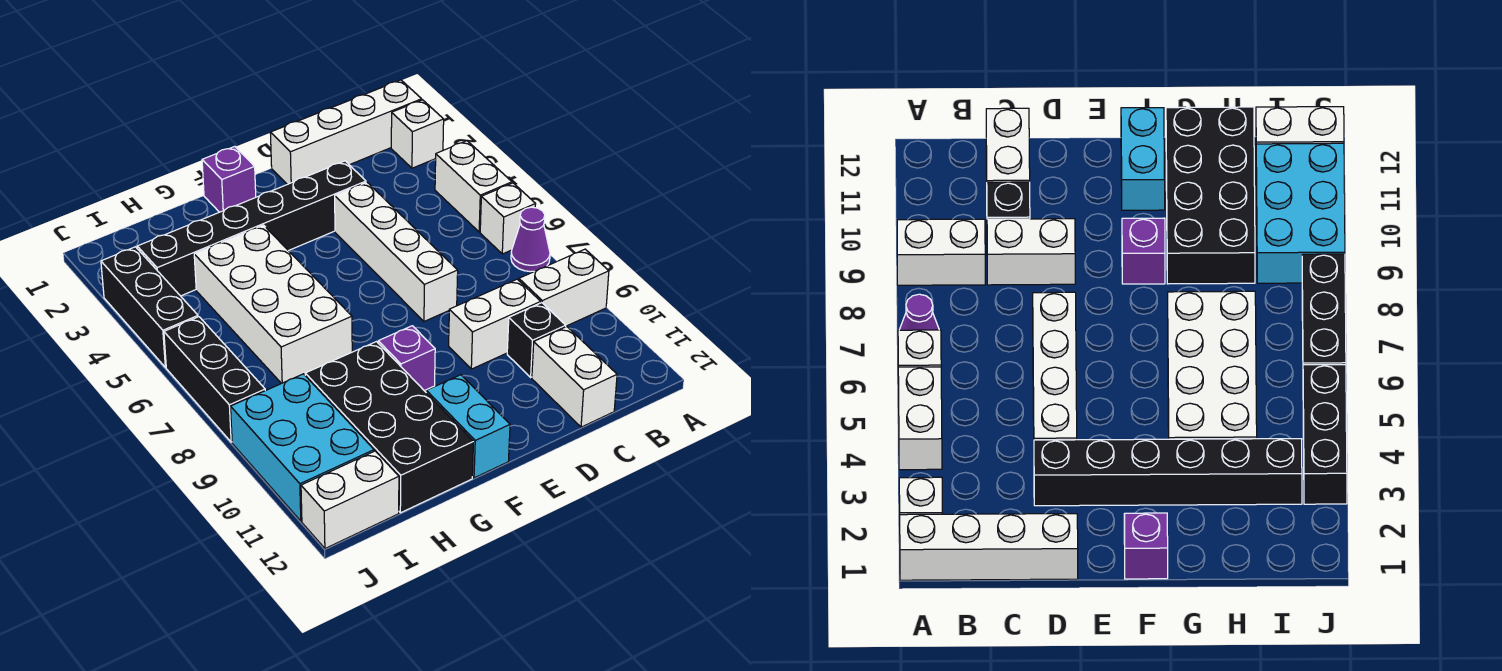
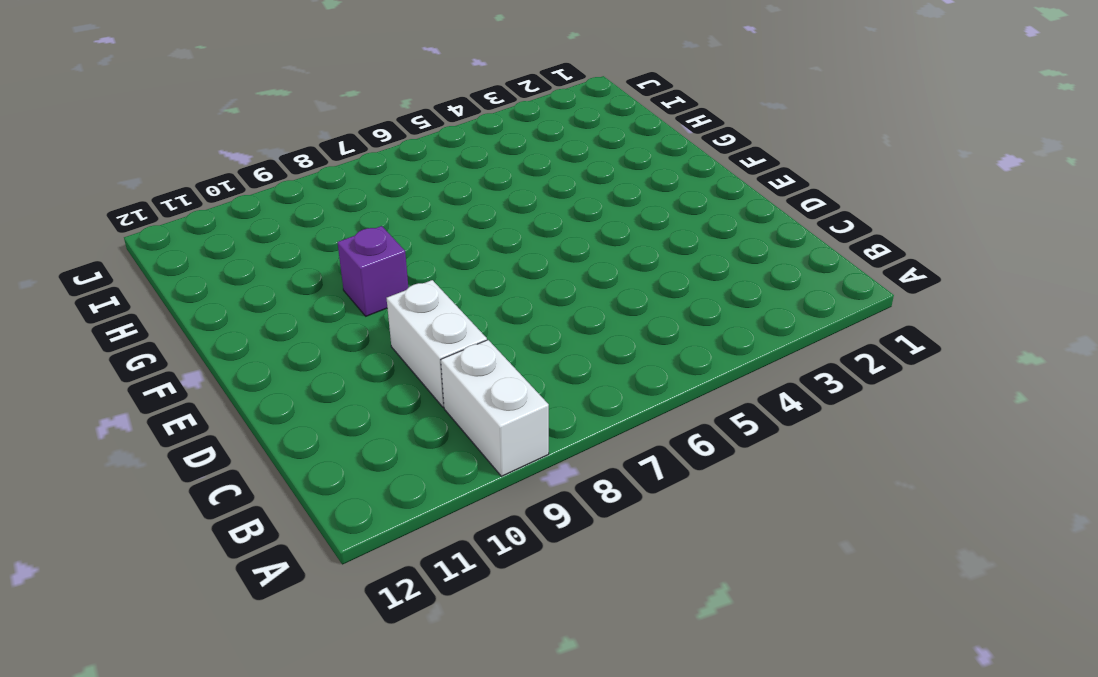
none -> white 1x4 brick [270,80,422,184]
none -> white 1x1 brick [391,100,444,168]
none -> white 1x2 brick [435,141,512,232]

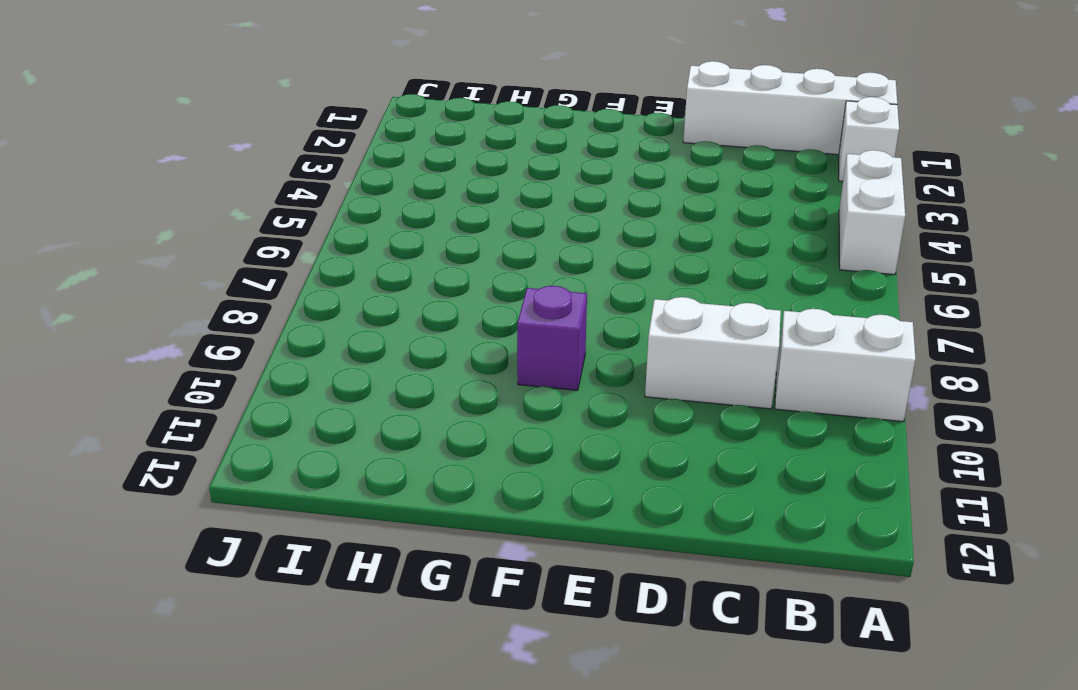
none -> white 1x1 brick [480,183,536,254]
none -> purple 1x1 cone [511,207,550,272]
none -> black 1x1 brick [507,303,566,377]

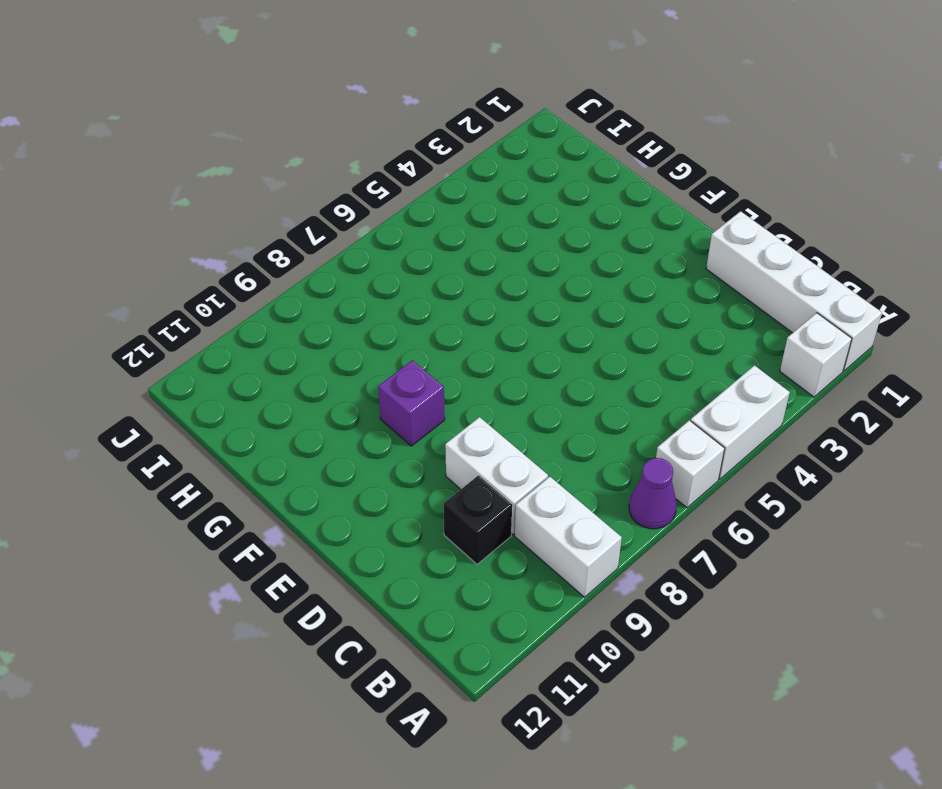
none -> white 1x2 brick [532,327,617,427]
none -> black 1x6 brick [137,161,366,296]
none -> white 1x4 brick [335,182,458,321]

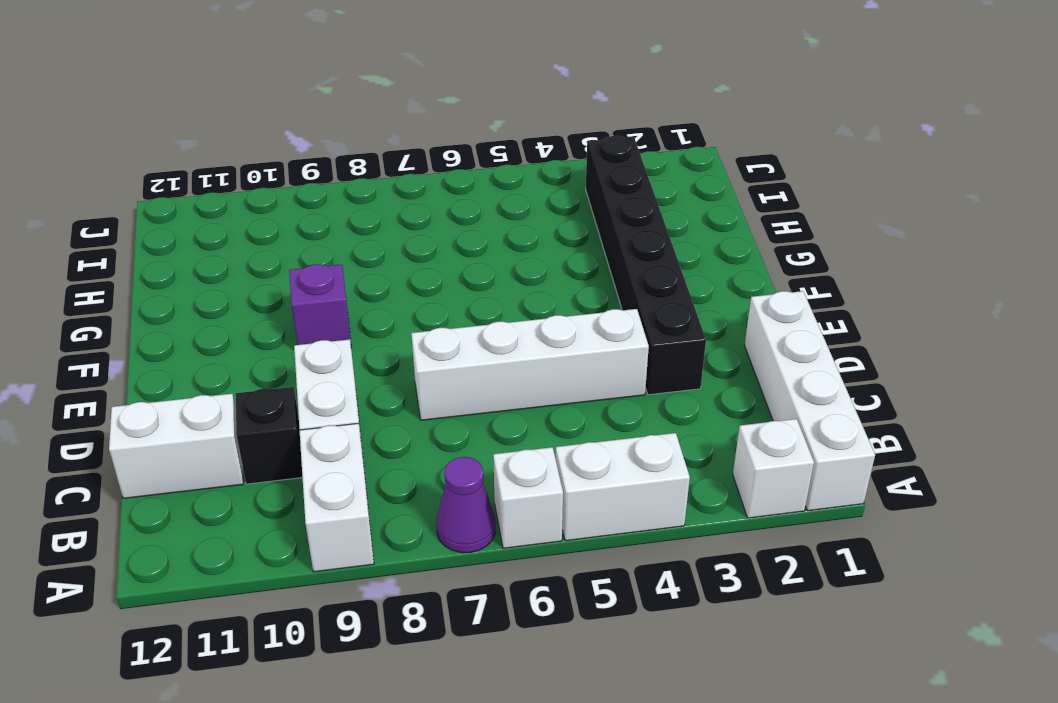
none -> purple 1x1 brick [202,146,256,212]
none -> cyan 1x2 brick [426,375,510,478]
none -> white 2x4 brick [194,225,352,384]

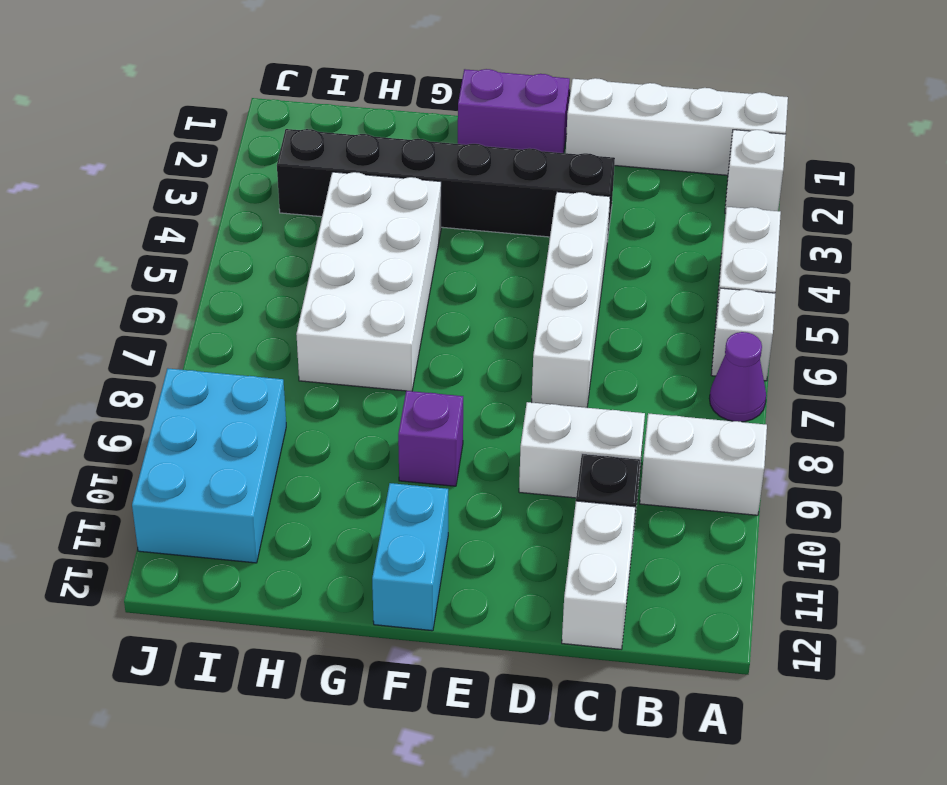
purple 1x2 brick [458,69,570,153] -> purple 1x1 brick [202,146,256,212]
none -> black 2x4 brick [305,342,473,513]
none -> white 1x2 brick [301,451,399,548]
none -> black 1x3 brick [101,247,198,367]

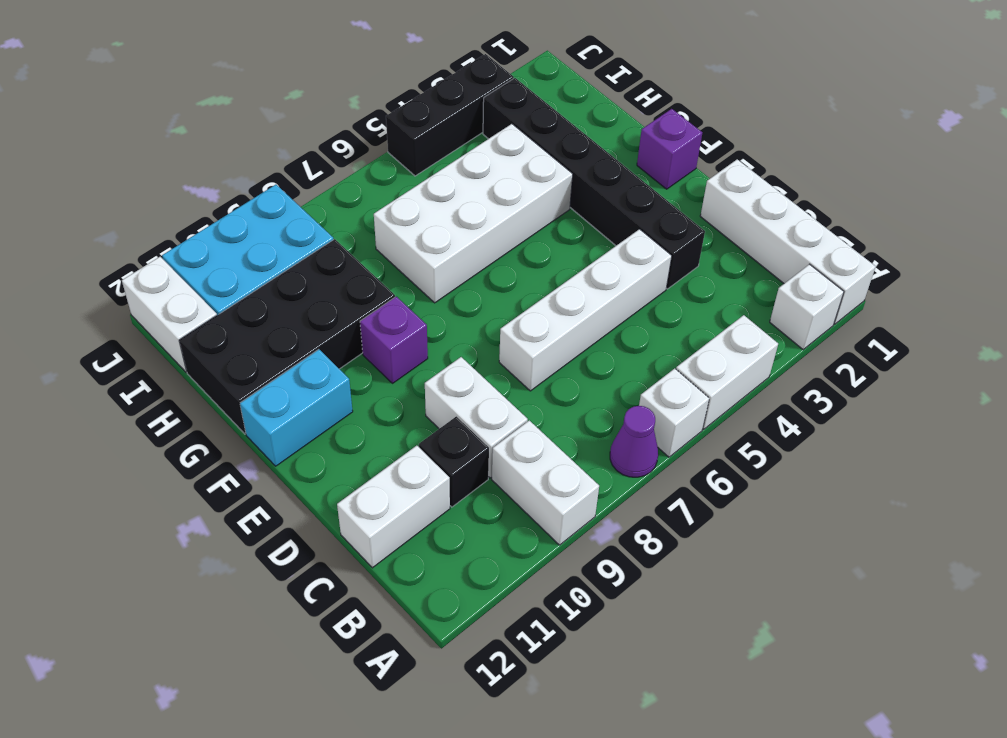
none -> black 1x3 brick [164,317,265,442]

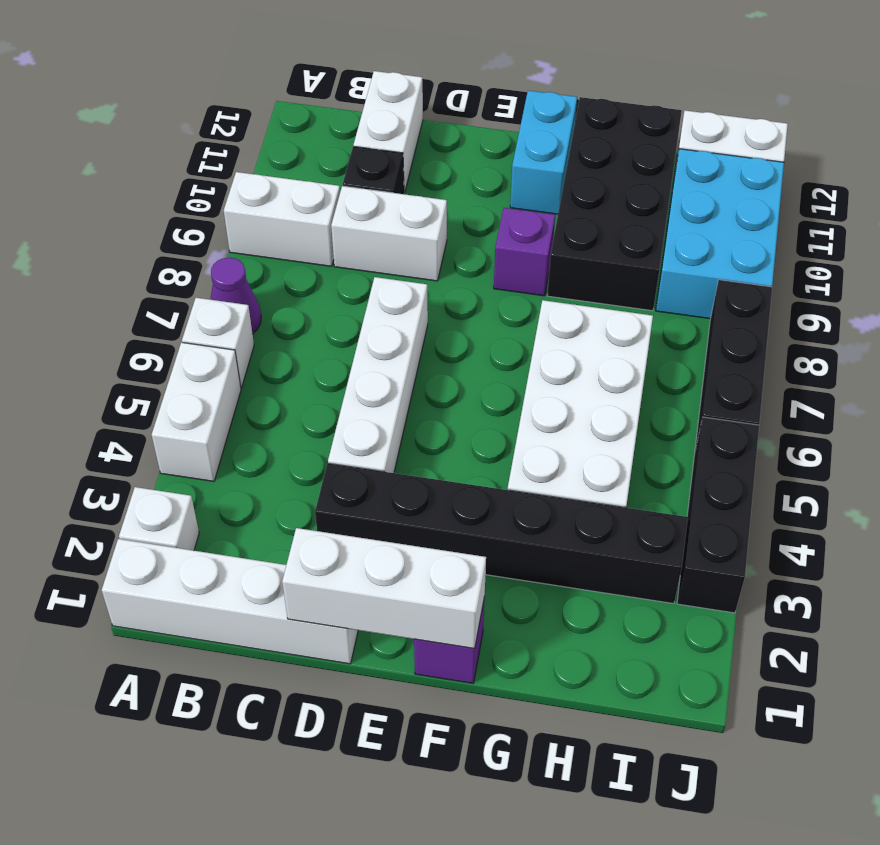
white 1x3 brick [282,528,486,649] -> none

